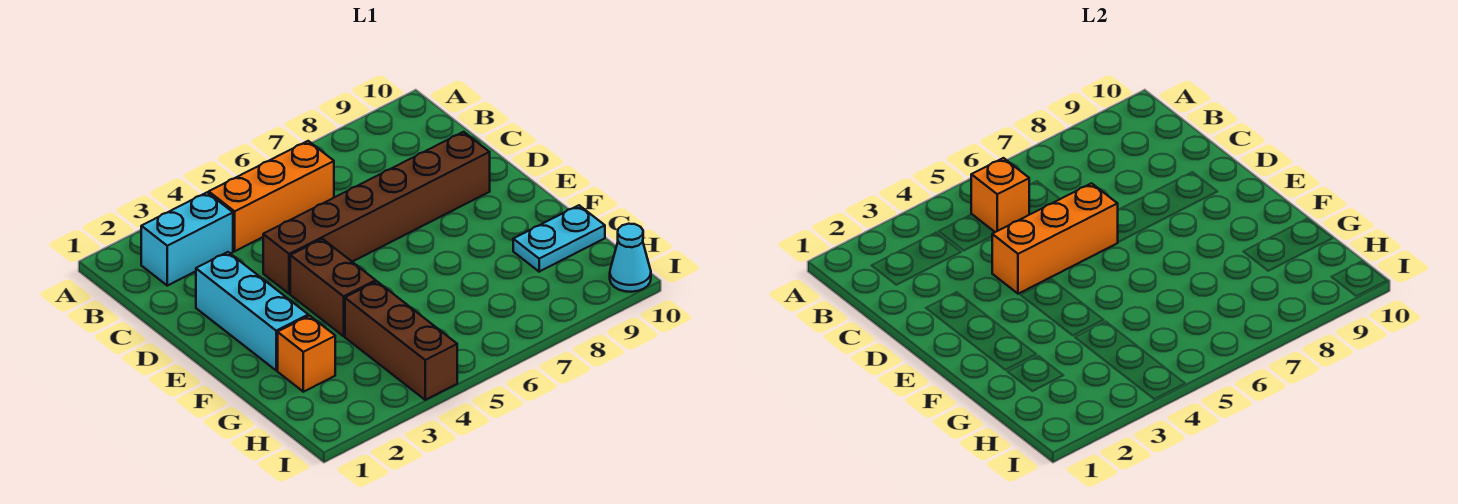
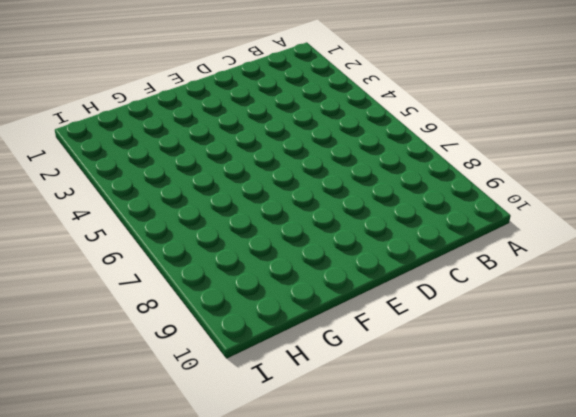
none -> cyan 1x2 brick [141,192,233,286]
none -> orange 1x3 brick [209,141,334,251]

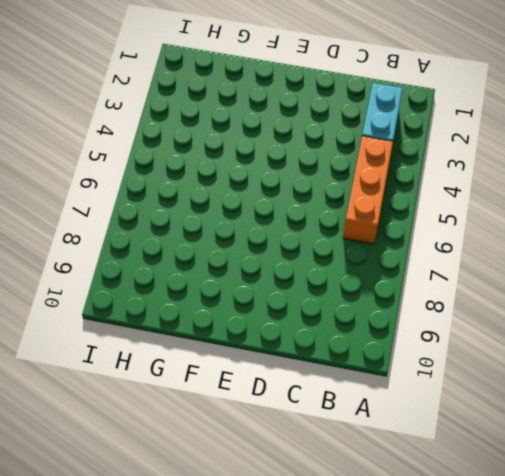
none -> cyan 1x3 brick [196,252,308,370]
none -> brown 1x6 brick [263,132,490,294]

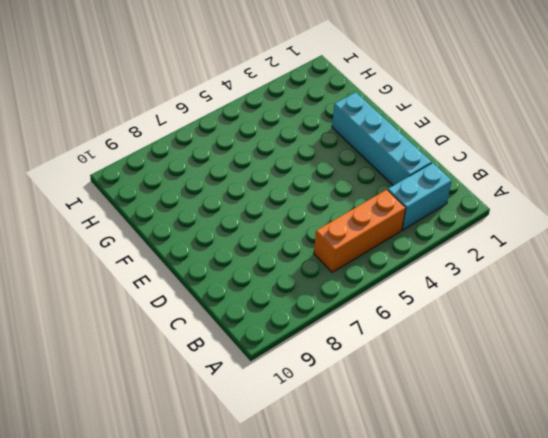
cyan 1x4 brick [332,92,432,185] -> cyan 1x3 brick [196,252,308,370]
none -> brown 1x6 brick [263,132,490,294]
none -> brown 1x2 brick [290,239,376,336]

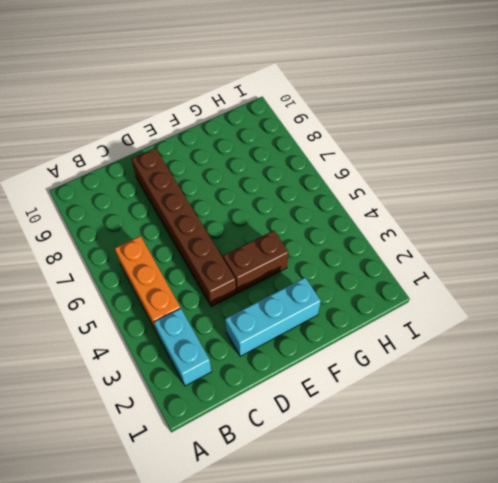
none -> orange 1x1 brick [278,316,335,392]
none -> brown 1x3 brick [345,281,457,400]

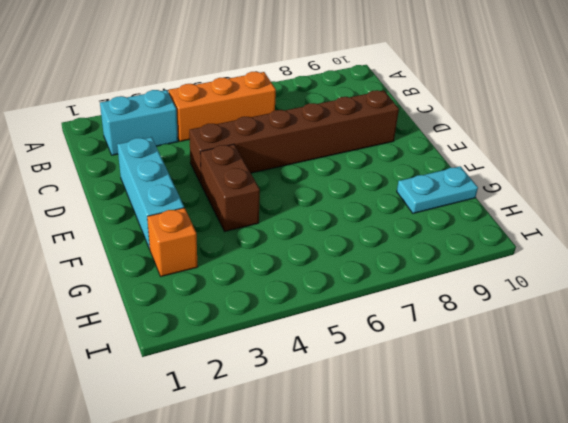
none -> brown 1x3 brick [345,281,457,400]
none -> cyan 1x1 cone [610,224,651,292]

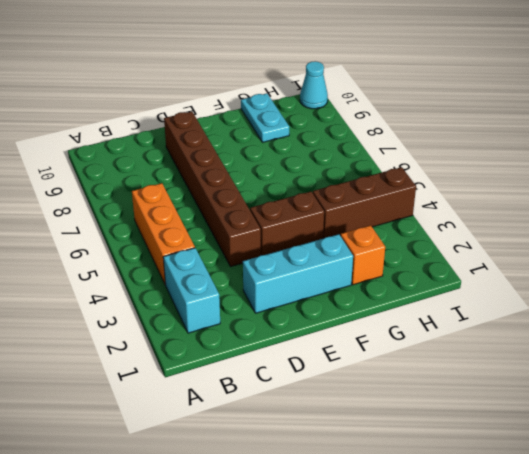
none -> orange 1x1 brick [971,158,1029,232]
none -> orange 1x3 brick [992,183,1118,294]

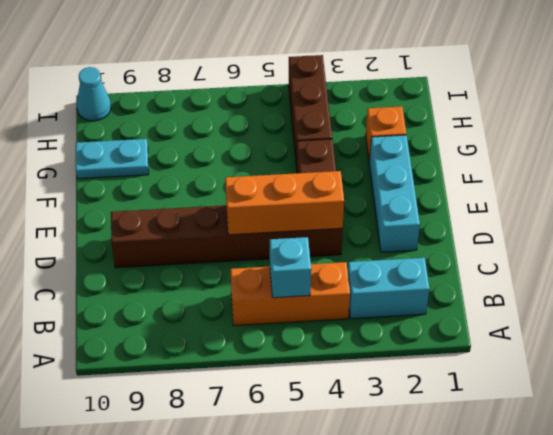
cyan 1x1 brick [270,237,311,298] -> orange 1x1 brick [971,158,1029,232]

